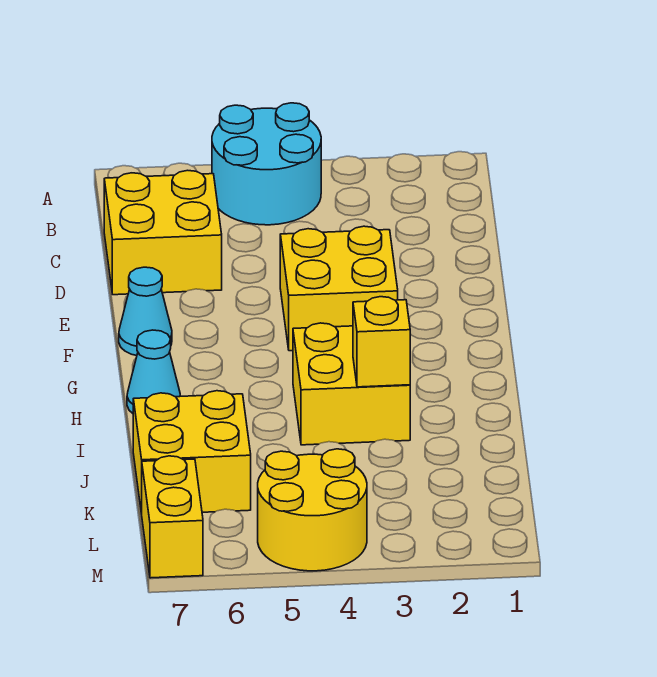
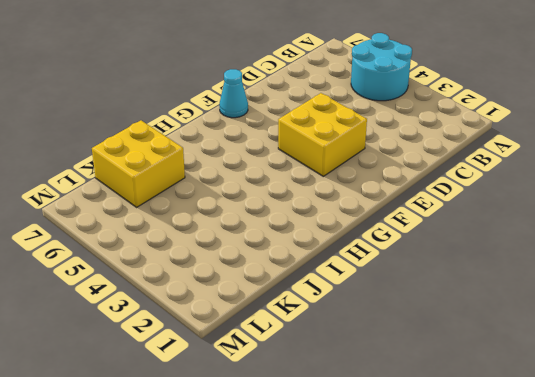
none -> yellow 2x2 brick [104,170,222,295]
none -> yellow 2x2 brick [293,323,410,445]

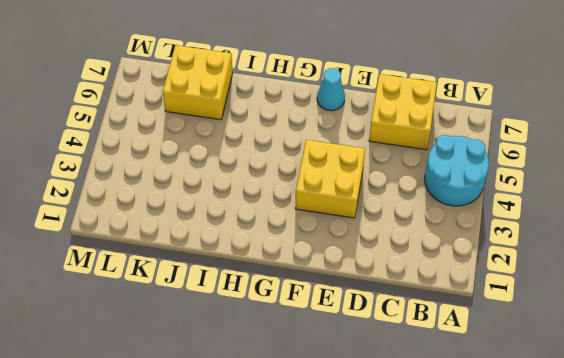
none -> yellow 2x2 brick [293,323,410,445]
none -> cyan 1x1 cone [127,330,180,413]

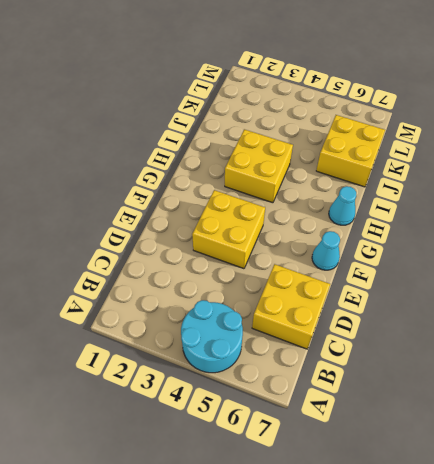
none -> yellow 2x2 round brick [258,449,367,571]
none -> yellow 1x2 brick [142,456,203,578]

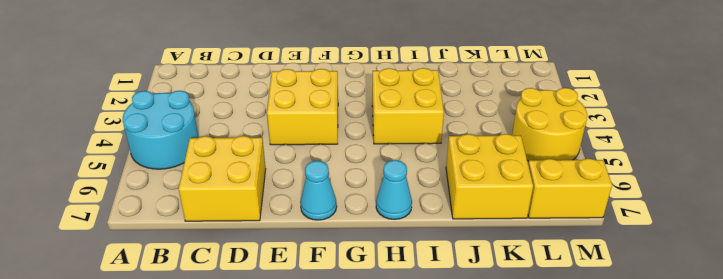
none -> yellow 1x1 brick [353,297,410,387]

